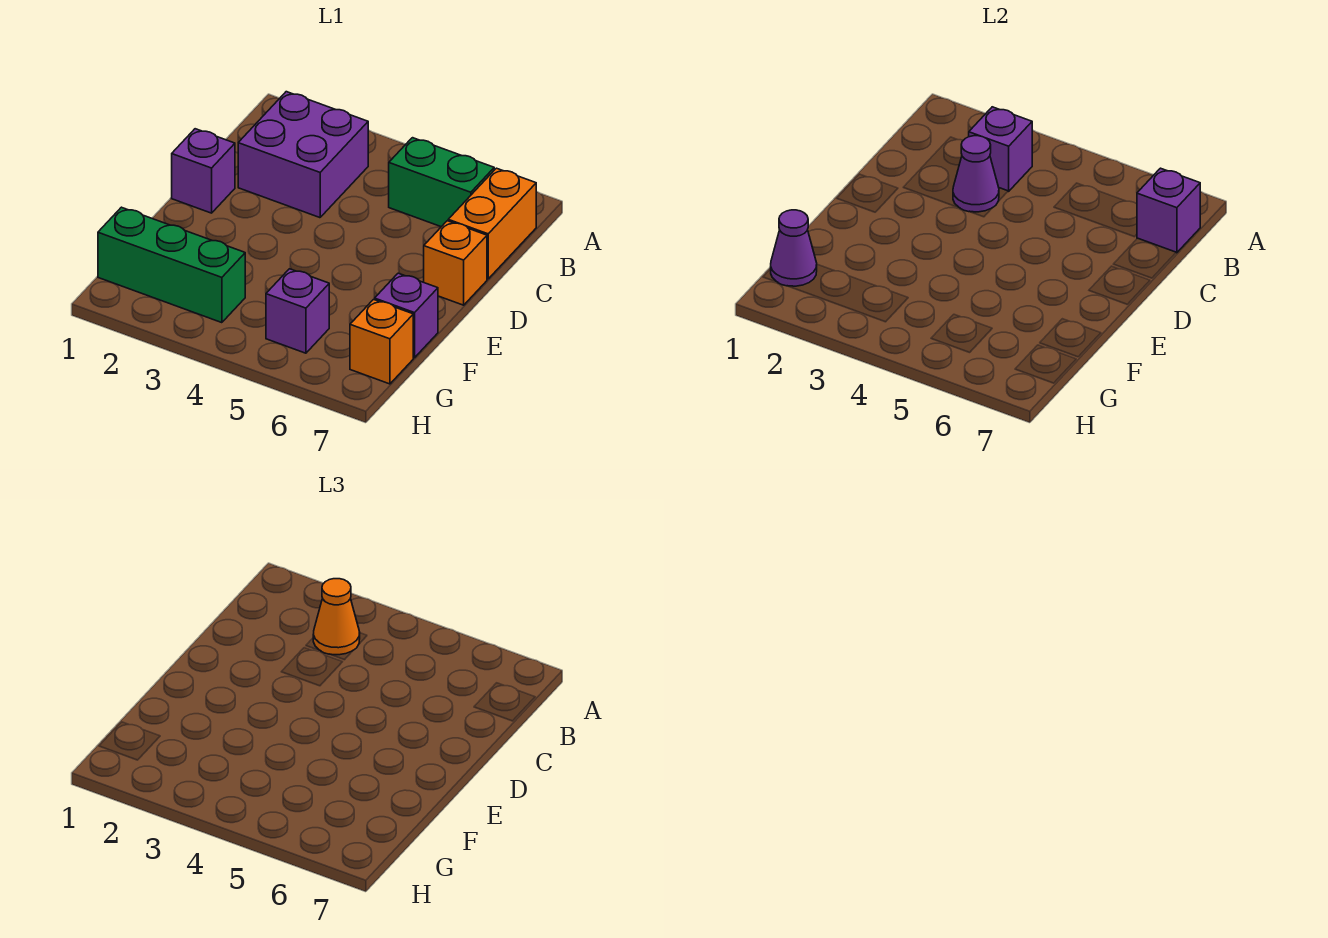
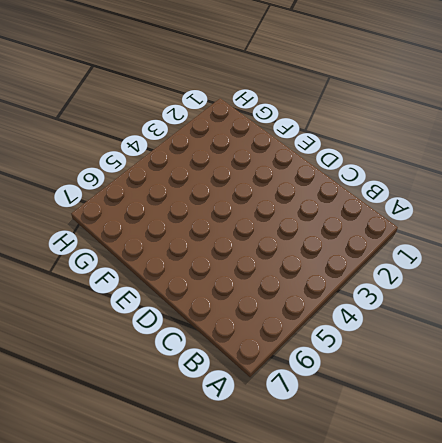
none -> purple 2x2 brick [238,92,368,218]
none -> green 1x2 brick [389,138,494,227]
none -> orange 1x2 brick [448,168,536,279]

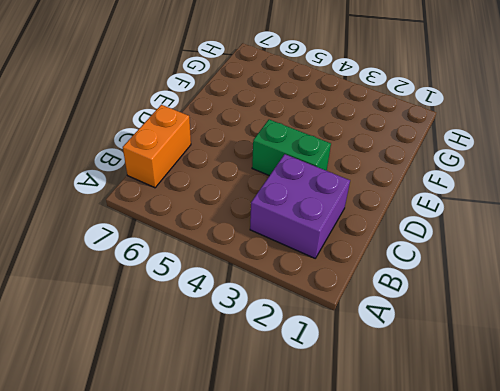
green 1x2 brick [252,120,331,176] -> green 1x2 brick moved to [389,138,494,227]
none -> purple 1x1 brick [172,129,235,213]
none -> orange 1x1 brick [424,221,487,305]
none -> purple 1x1 brick [375,273,438,358]

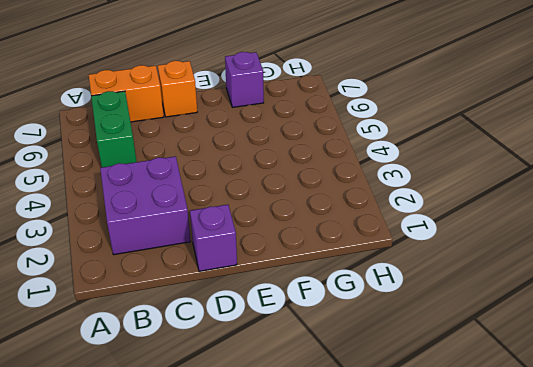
none -> green 1x3 brick [98,207,245,323]
none -> purple 1x1 brick [266,269,329,353]
none -> orange 1x1 brick [350,300,413,384]

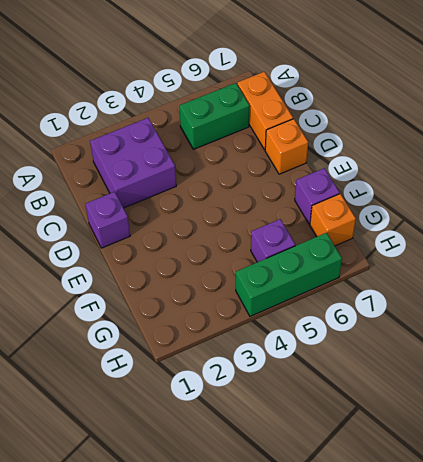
green 1x3 brick [236,233,342,316] -> green 1x3 brick moved to [98,207,245,323]
none -> purple 1x1 brick [969,107,1032,191]
none -> purple 1x1 brick [1137,168,1200,253]
none -> purple 1x1 cone [953,136,999,212]

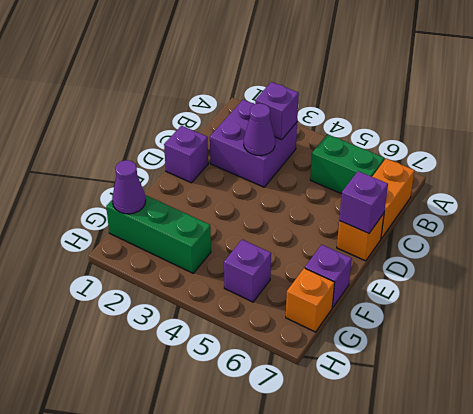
purple 1x1 brick [339,171,388,233] -> purple 1x1 brick moved to [1137,168,1200,253]
none -> orange 1x1 cone [313,579,360,655]

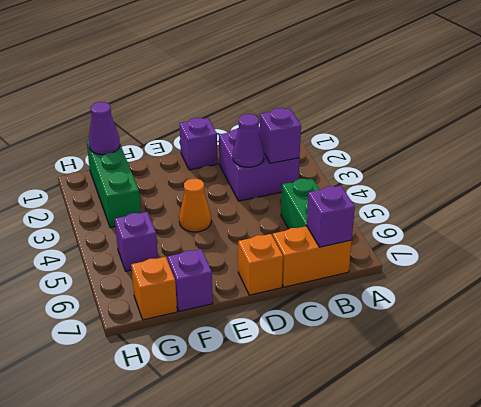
orange 1x1 cone [179,179,211,232] -> orange 1x1 cone moved to [313,579,360,655]

